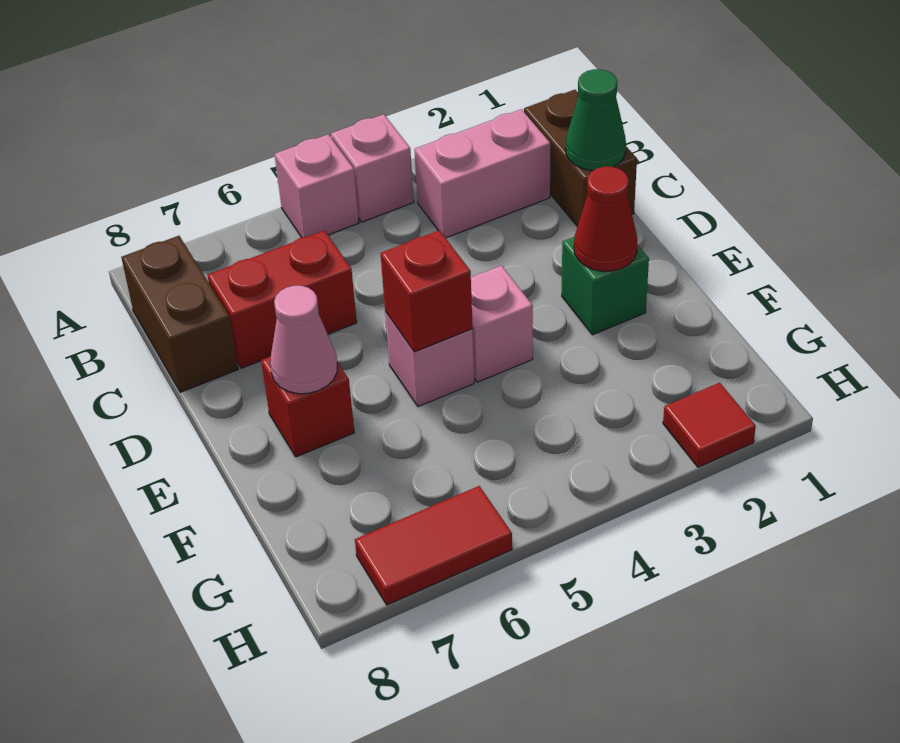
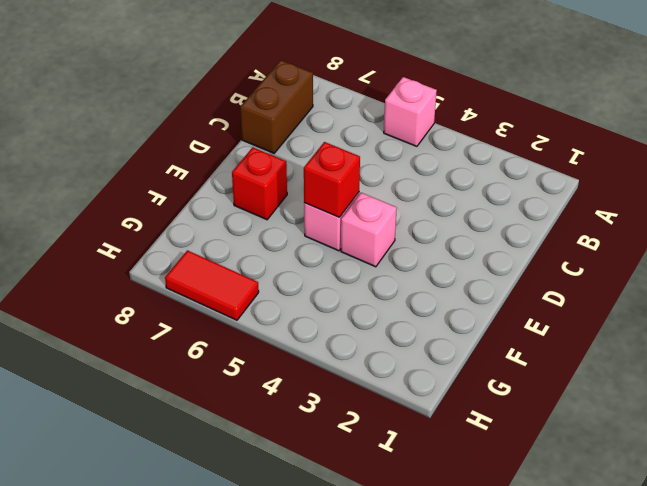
none -> pink 1x1 brick [331,114,414,222]
none -> brown 1x2 brick [524,90,637,226]
none -> pink 1x2 brick [414,109,550,238]

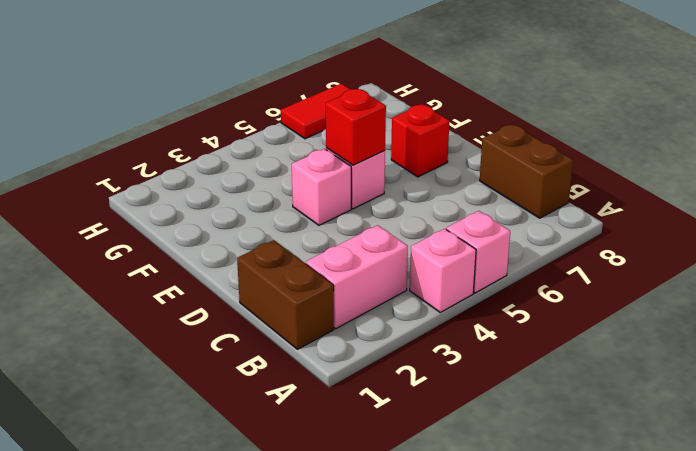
none -> red 1x2 brick [207,231,357,368]
none -> green 1x1 brick [562,237,649,335]
none -> red 1x1 tile [663,383,756,467]

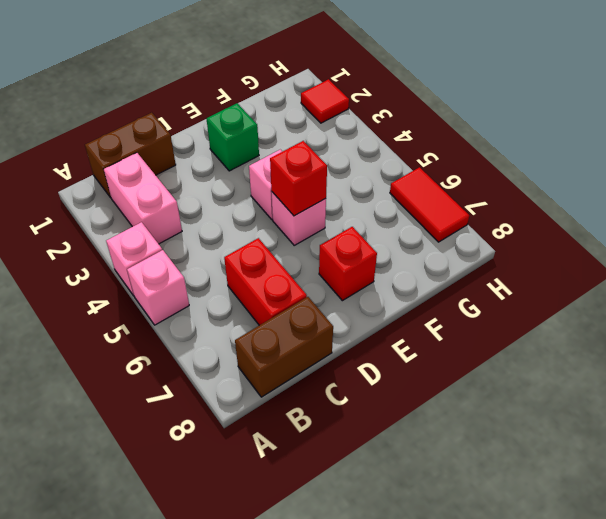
none -> green 1x1 cone [566,69,626,171]
none -> red 1x1 cone [574,167,638,271]
none -> pink 1x1 cone [270,286,337,394]

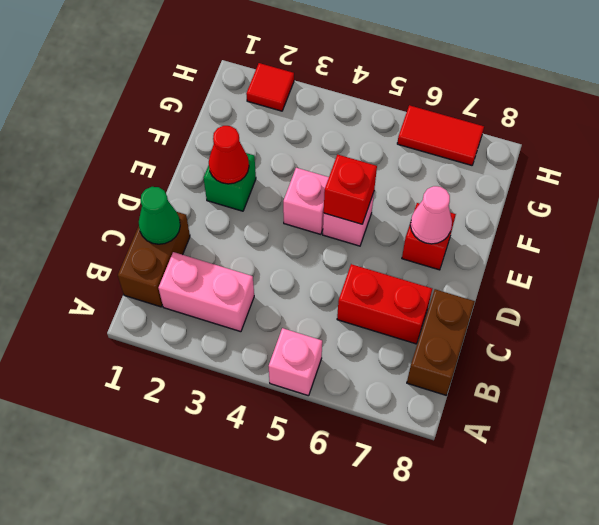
none -> pink 1x1 brick [331,114,414,222]

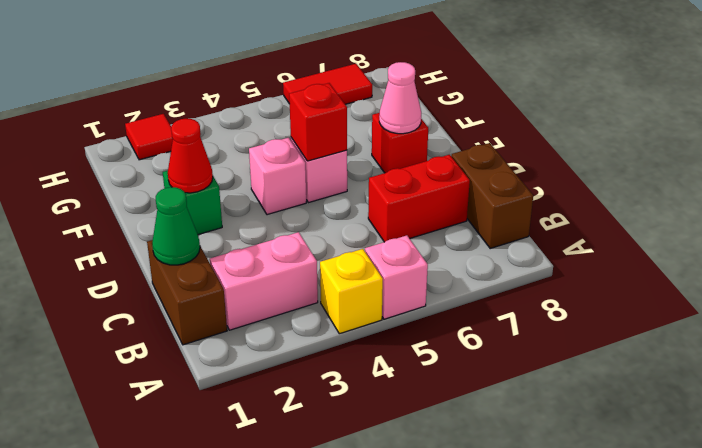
yellow 1x1 brick [320,249,383,334] -> pink 1x1 brick [331,114,414,222]

